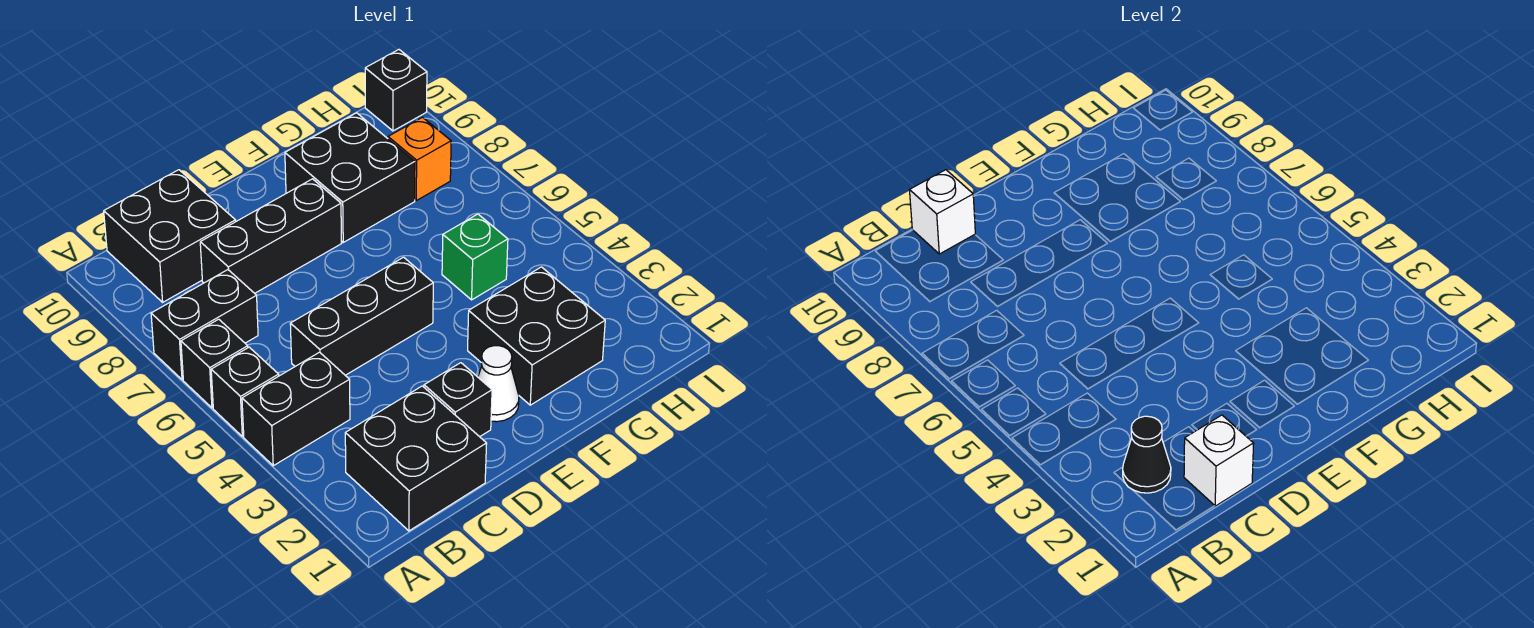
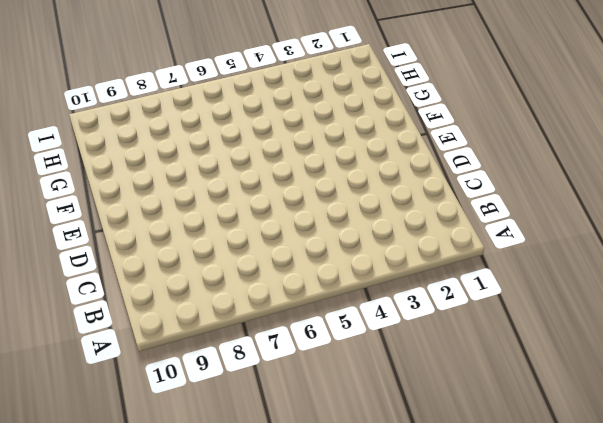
none -> black 1x2 brick [242,352,350,466]
none -> black 1x1 brick [211,347,279,437]
none -> black 1x1 brick [181,319,248,408]

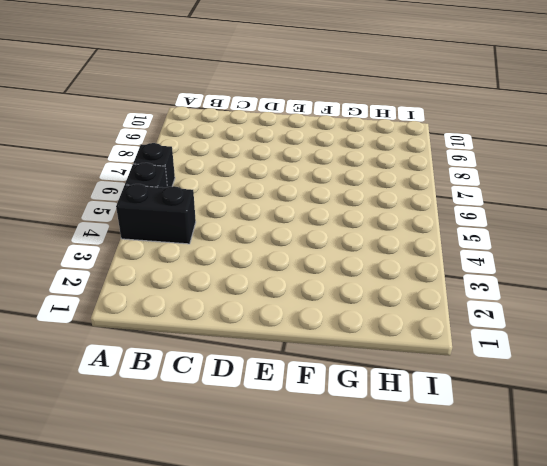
none -> black 1x2 brick [151,270,258,380]
none -> black 2x2 brick [345,386,487,531]
none -> black 2x2 brick [104,170,236,302]

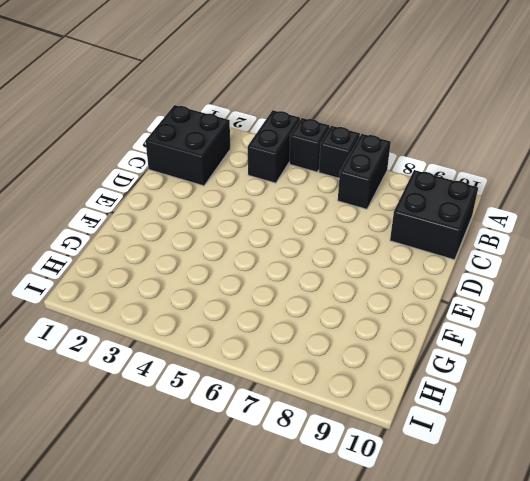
none -> black 1x3 brick [290,257,433,375]
none -> black 1x3 brick [200,179,342,293]
none -> black 1x1 brick [424,363,492,437]

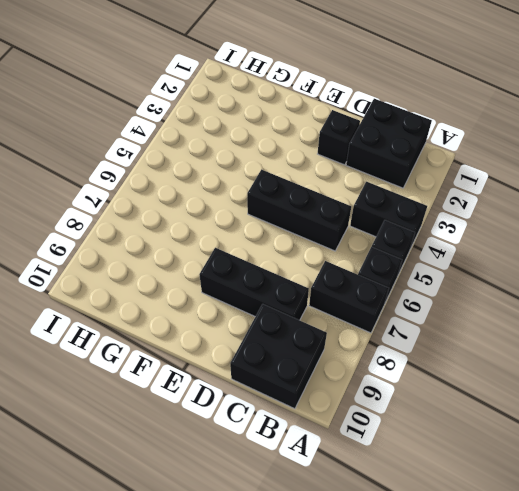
none -> white 1x1 cone [478,346,519,422]
none -> black 2x2 brick [468,267,605,405]
none -> black 2x2 brick [285,113,415,242]

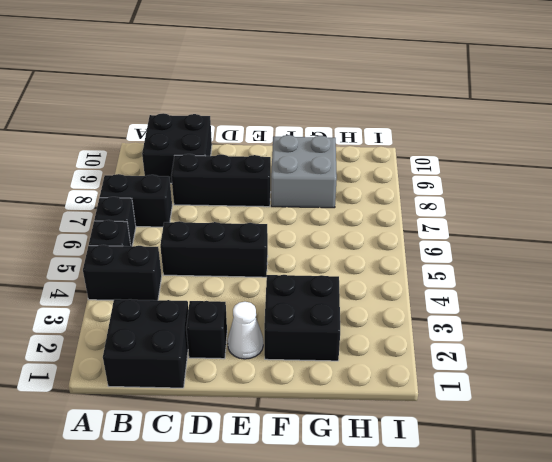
grey 2x2 brick [271,135,337,208] -> black 2x2 brick [285,113,415,242]
none -> green 1x1 brick [442,214,508,300]
none -> orange 1x1 brick [388,117,451,201]
none -> black 1x1 brick [365,50,427,131]

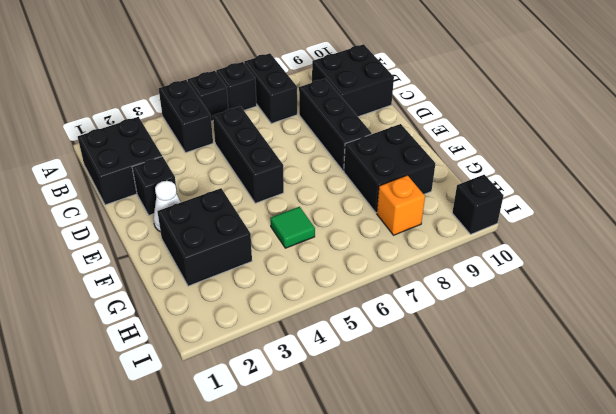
green 1x1 tile [270,207,315,248] -> green 1x1 brick [442,214,508,300]
none -> black 1x1 cone [1123,416,1171,493]
none -> white 1x1 brick [1184,415,1254,506]
none -> white 1x1 brick [910,170,975,254]

